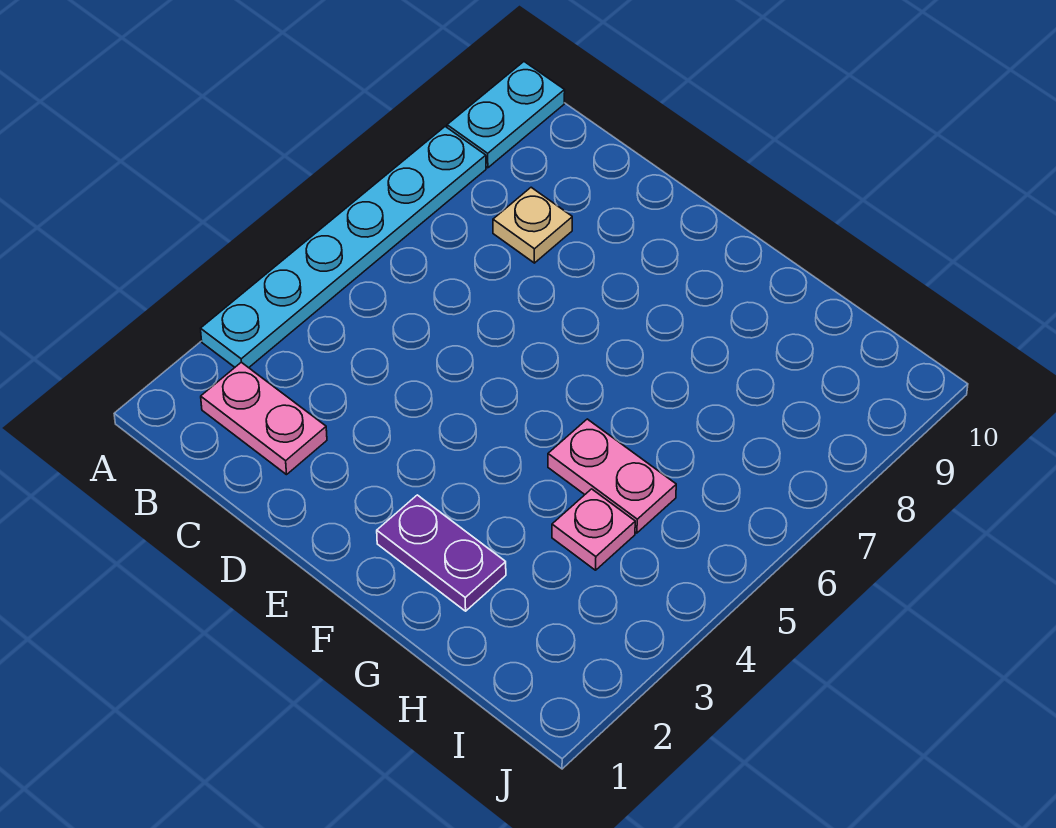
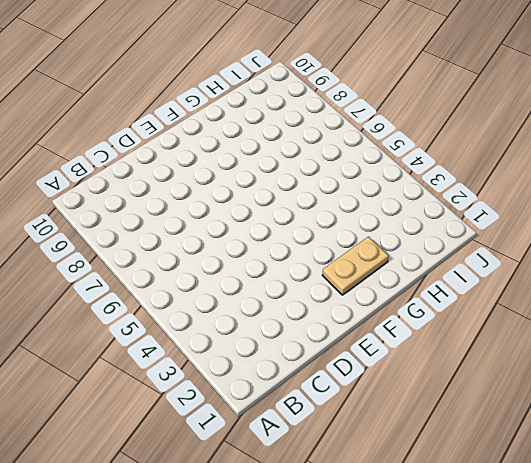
tan 1x2 plate [322,237,389,295] -> purple 1x2 plate [377,495,506,611]
none -> cyan 1x6 plate [201,127,486,368]
none -> cyan 1x2 plate [447,62,565,168]

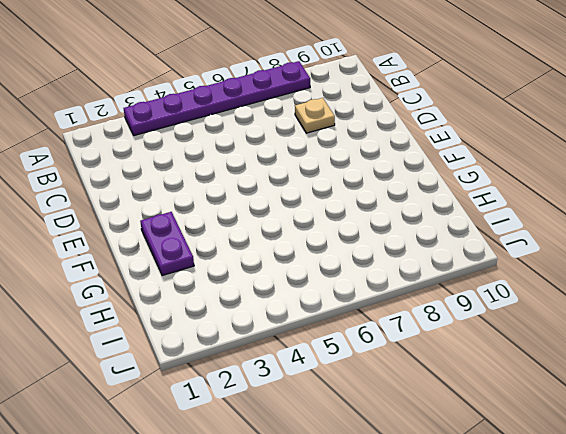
purple 1x6 plate [124,61,310,135] -> cyan 1x6 plate [201,127,486,368]
none -> cyan 1x2 plate [447,62,565,168]
none -> pink 1x2 plate [201,362,327,475]

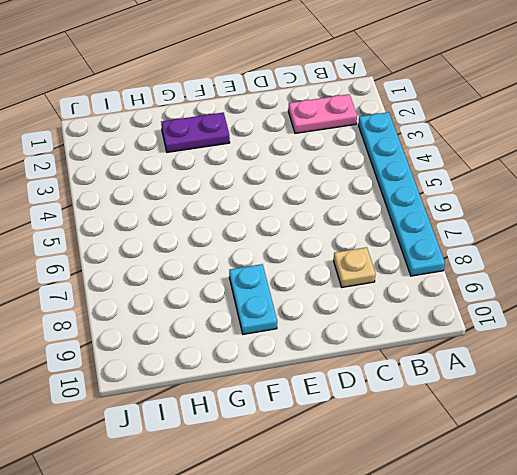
cyan 1x2 plate [229,264,277,334] -> cyan 1x2 plate moved to [447,62,565,168]
none -> pink 1x2 plate [548,419,676,533]
none -> pink 1x1 plate [552,489,635,570]

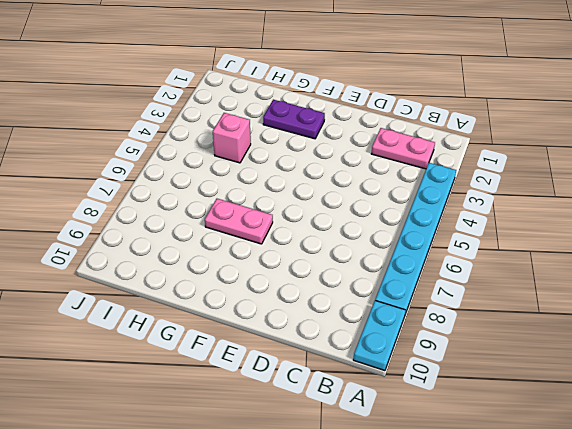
pink 1x2 plate [205,199,273,244] -> pink 1x2 plate moved to [548,419,676,533]
pink 1x1 brick [213,113,251,163] -> pink 1x1 plate [552,489,635,570]
none -> tan 1x1 plate [493,187,572,263]

